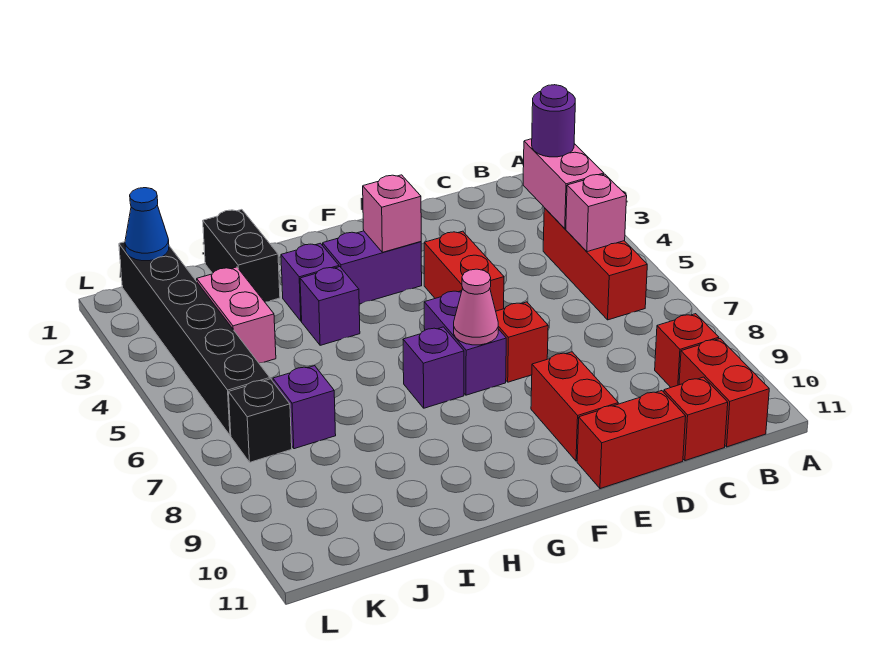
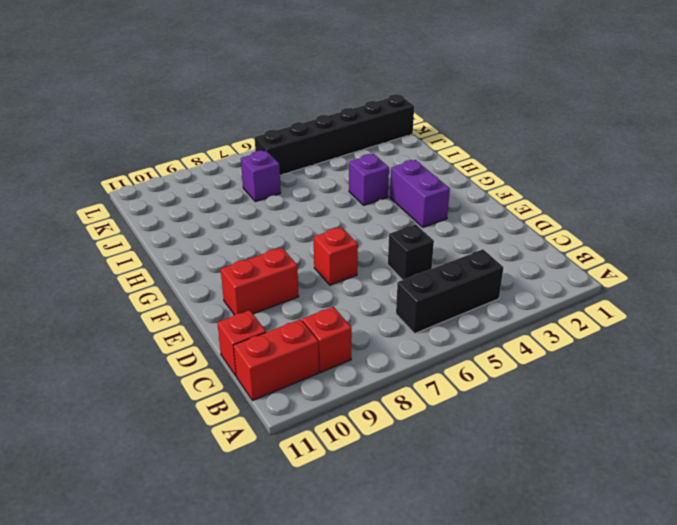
black 1x3 brick [396,249,504,333] -> red 1x3 brick [543,208,647,320]
black 1x1 brick [388,224,434,280] -> black 1x1 brick moved to [229,379,292,462]
none -> red 1x2 brick [577,391,686,489]
none -> red 1x2 brick [424,231,504,311]
none -> purple 1x2 brick [424,291,506,395]

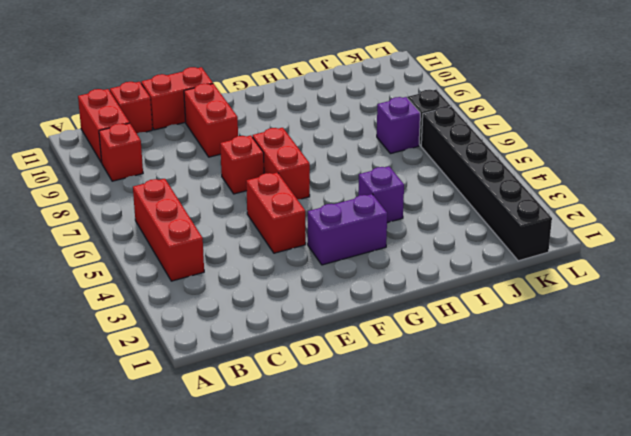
red 1x2 brick [253,128,310,199] -> purple 1x2 brick [424,291,506,395]
none -> purple 1x1 brick [403,327,464,408]
none -> purple 1x1 brick [281,243,339,321]
none -> black 1x2 brick [203,210,280,302]

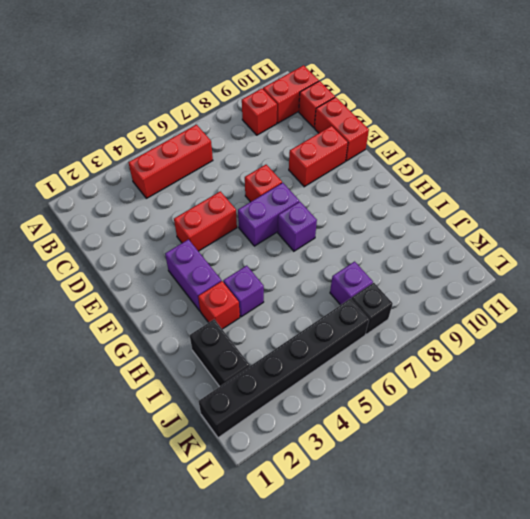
red 1x1 brick [198,281,240,329] -> purple 1x1 brick [281,243,339,321]
black 1x2 brick [190,319,250,387] -> black 1x2 brick turned to [203,210,280,302]
none -> pink 1x2 brick [197,267,276,363]
none -> pink 1x2 brick [523,139,604,229]
none -> pink 1x1 brick [566,174,627,252]

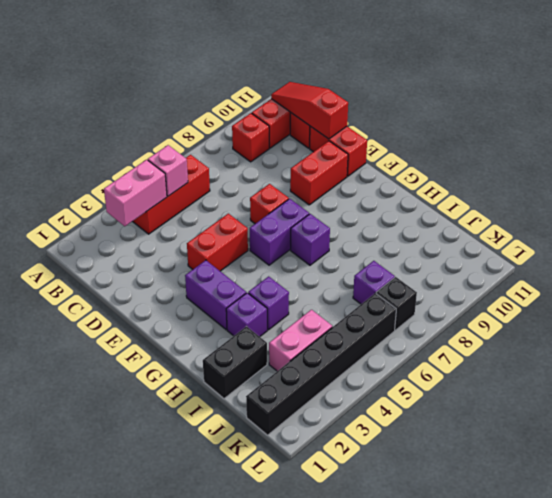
red 1x3 slope [271,82,348,139] -> none
none -> pink 1x1 brick [363,175,421,252]
none -> pink 1x1 cone [454,269,498,345]
none -> blue 1x1 cone [125,188,169,261]

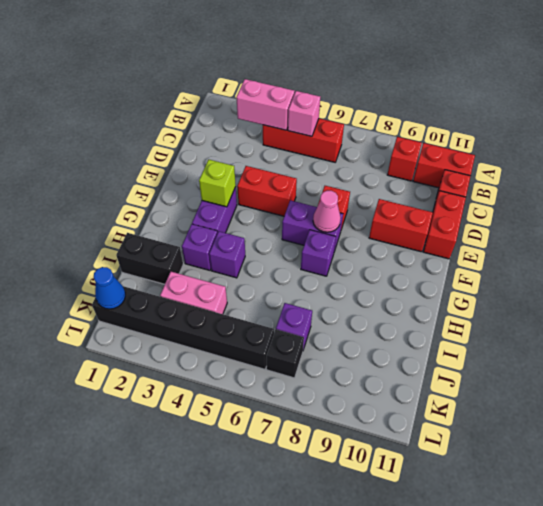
lime 1x1 brick [199,160,236,207] -> pink 1x1 brick [363,175,421,252]
none -> purple 1x1 round brick [532,85,575,157]

